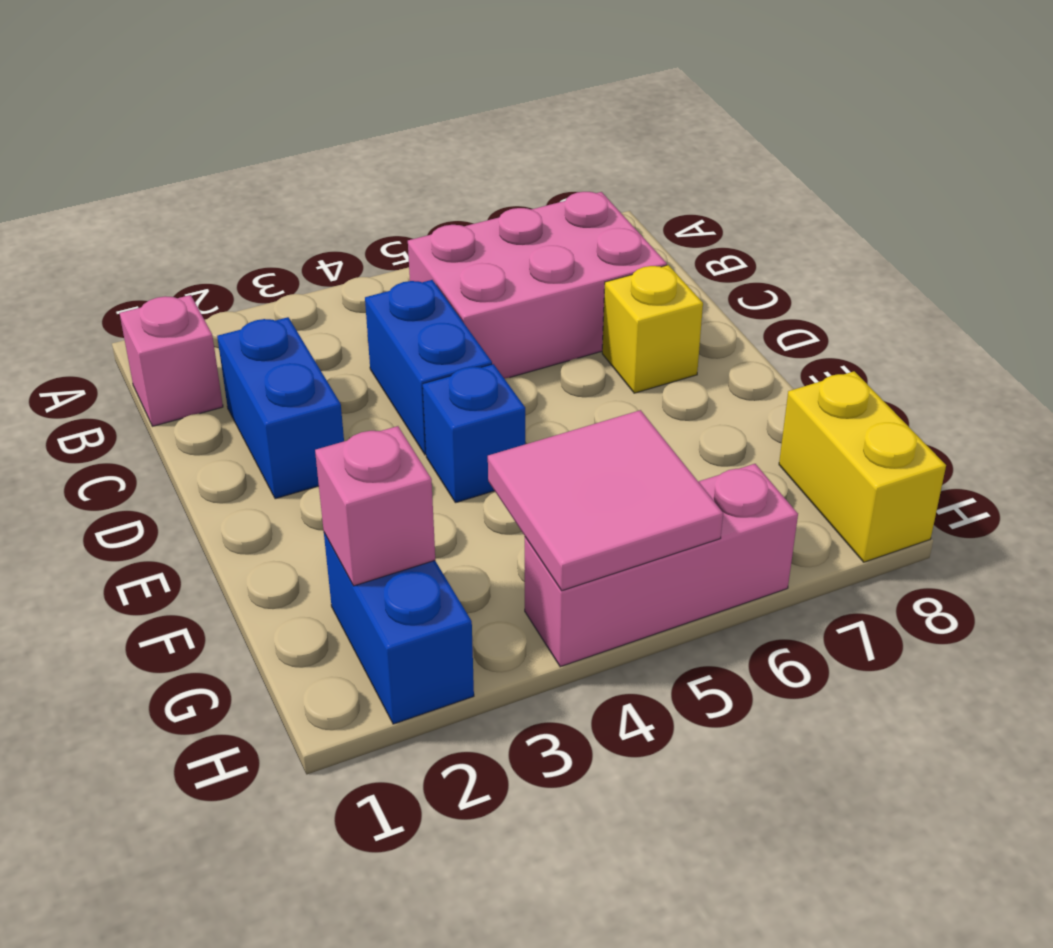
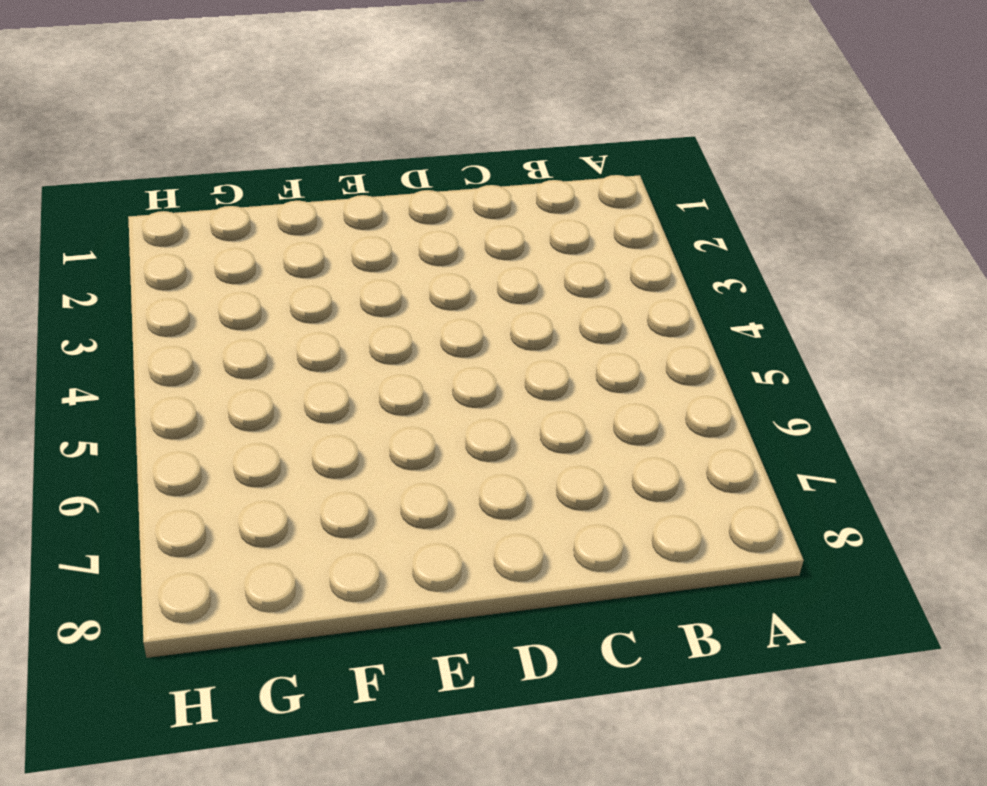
none -> pink 1x1 brick [120,295,223,426]
none -> pink 2x3 brick [408,192,667,379]

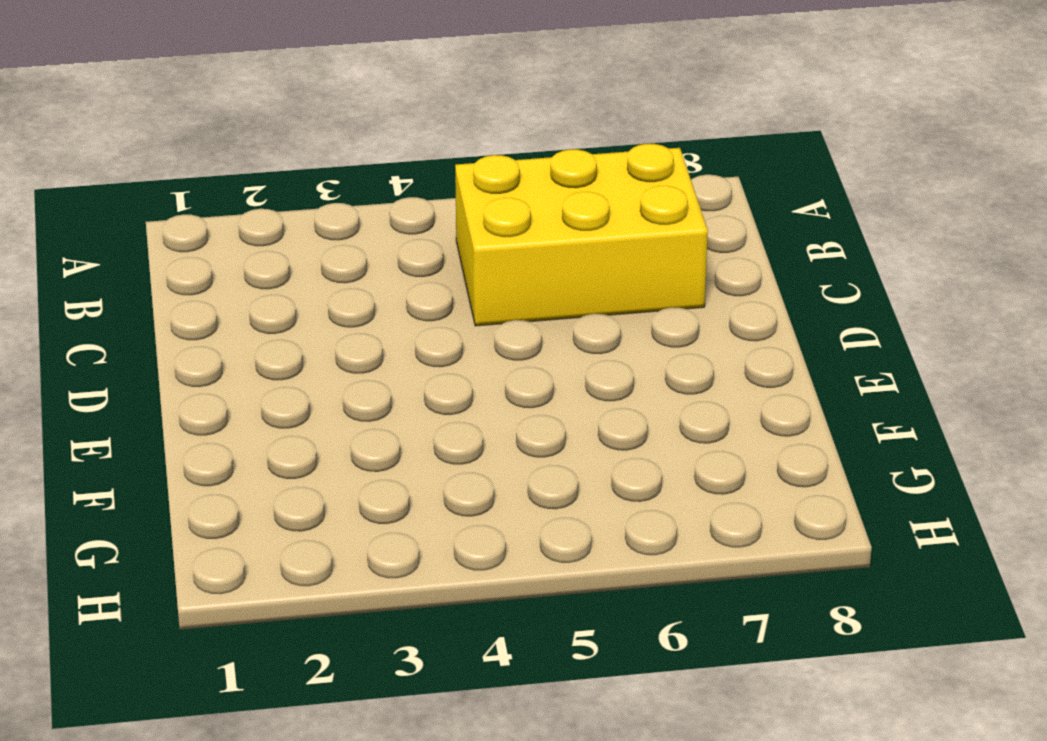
yellow 2x3 brick [455,144,708,326] -> pink 2x3 brick [408,192,667,379]
none -> pink 1x1 brick [120,295,223,426]
none -> blue 1x2 brick [217,317,344,499]

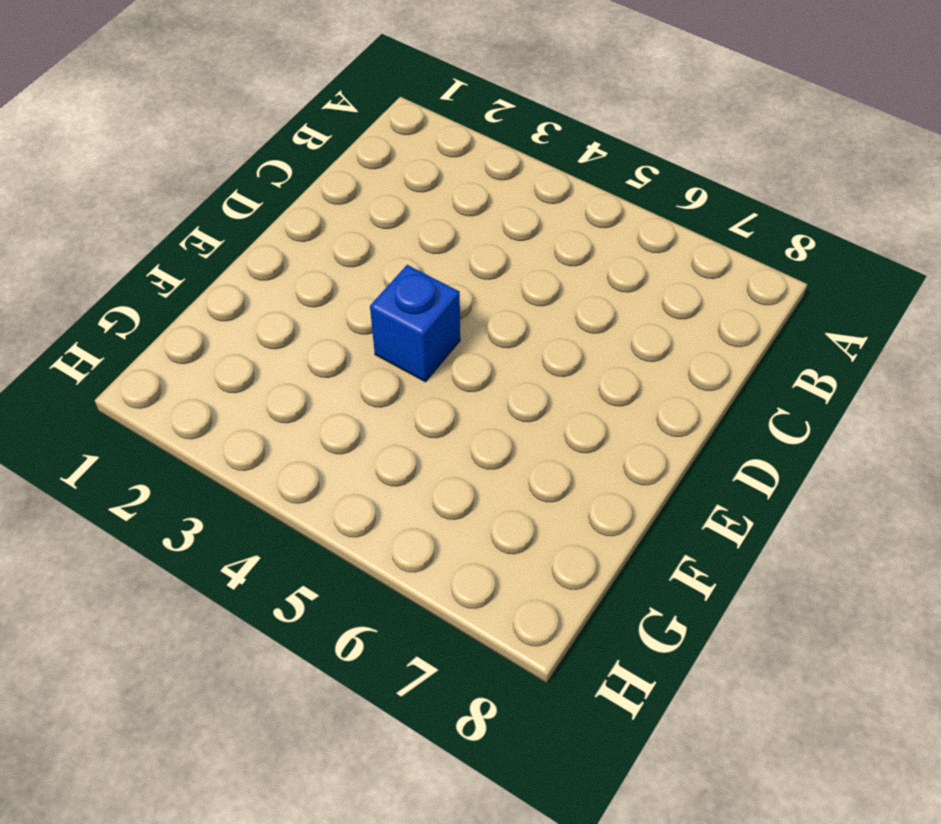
none -> pink 1x1 brick [120,295,223,426]
none -> pink 2x3 brick [408,192,667,379]

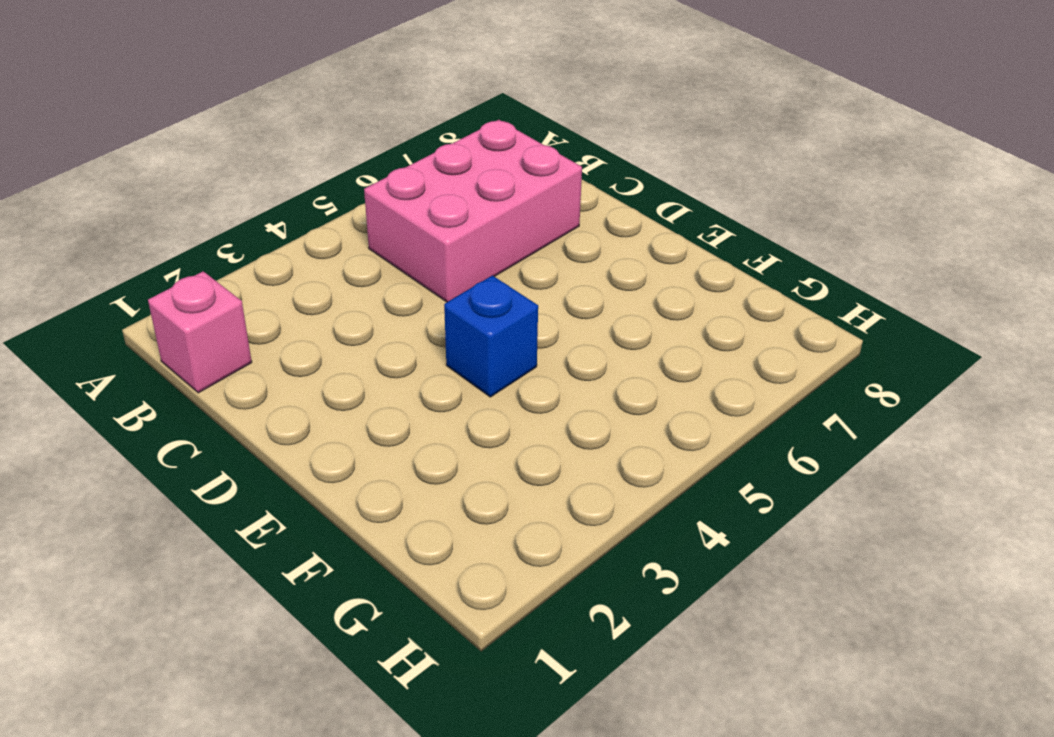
none -> blue 1x2 brick [217,317,344,499]
none -> blue 1x2 brick [365,280,492,455]

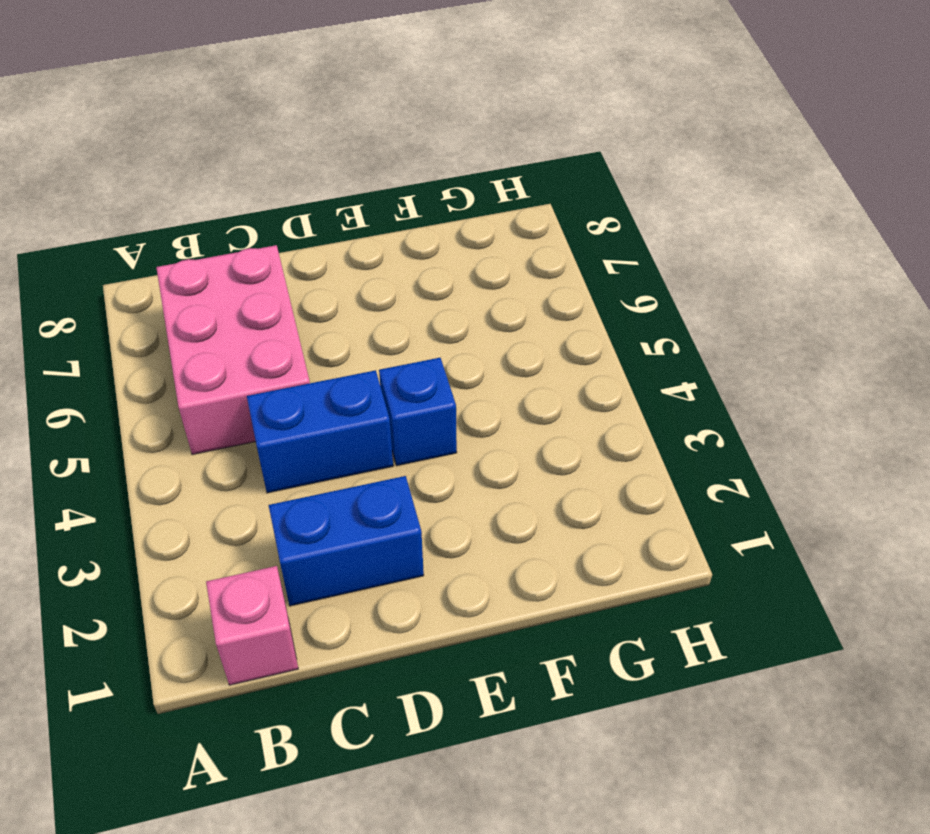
none -> yellow 1x1 brick [602,265,703,393]
none -> blue 1x2 brick [324,533,474,724]

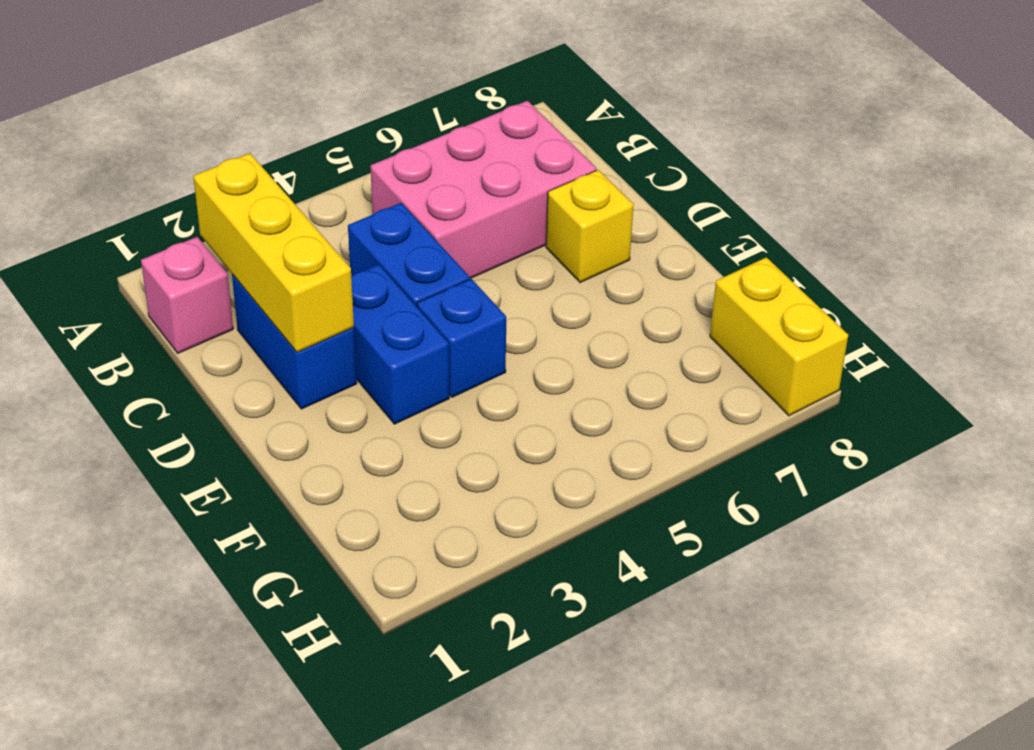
yellow 1x3 brick [193,153,354,352] -> none
blue 1x2 brick [351,265,449,424] -> blue 1x2 brick moved to [324,533,474,724]
none -> pink 1x3 brick [525,464,798,667]
none -> pink 1x1 brick [315,426,435,586]

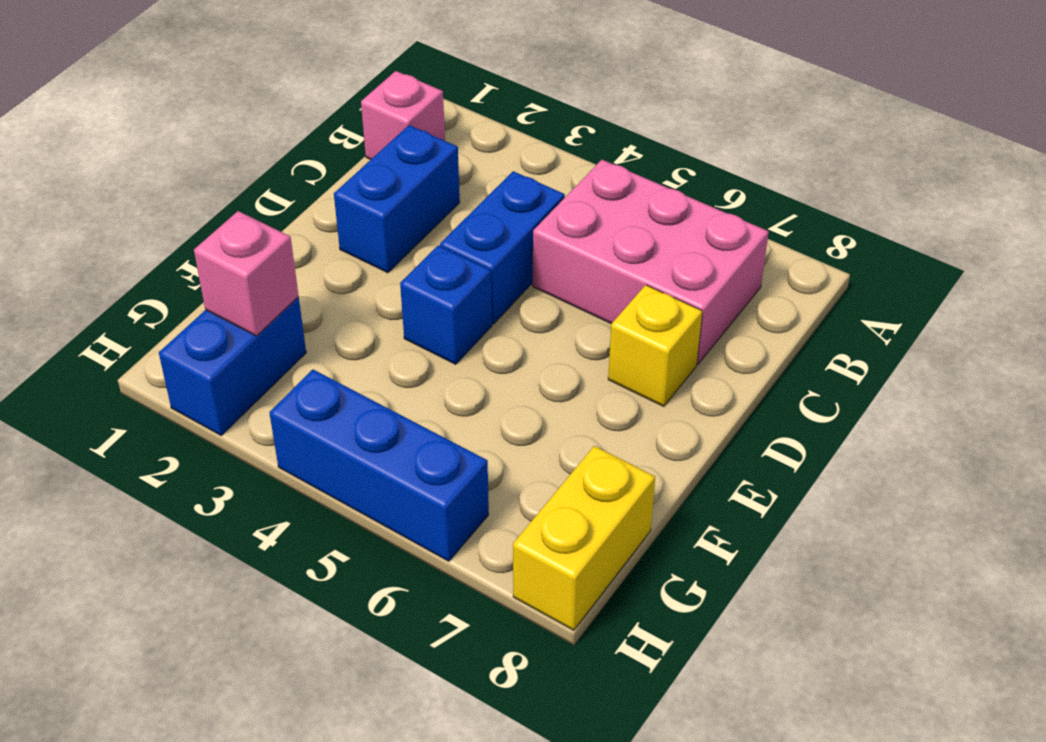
blue 1x3 brick [269,370,489,561] -> pink 1x3 brick [525,464,798,667]
none -> pink 2x2 tile [488,410,723,591]

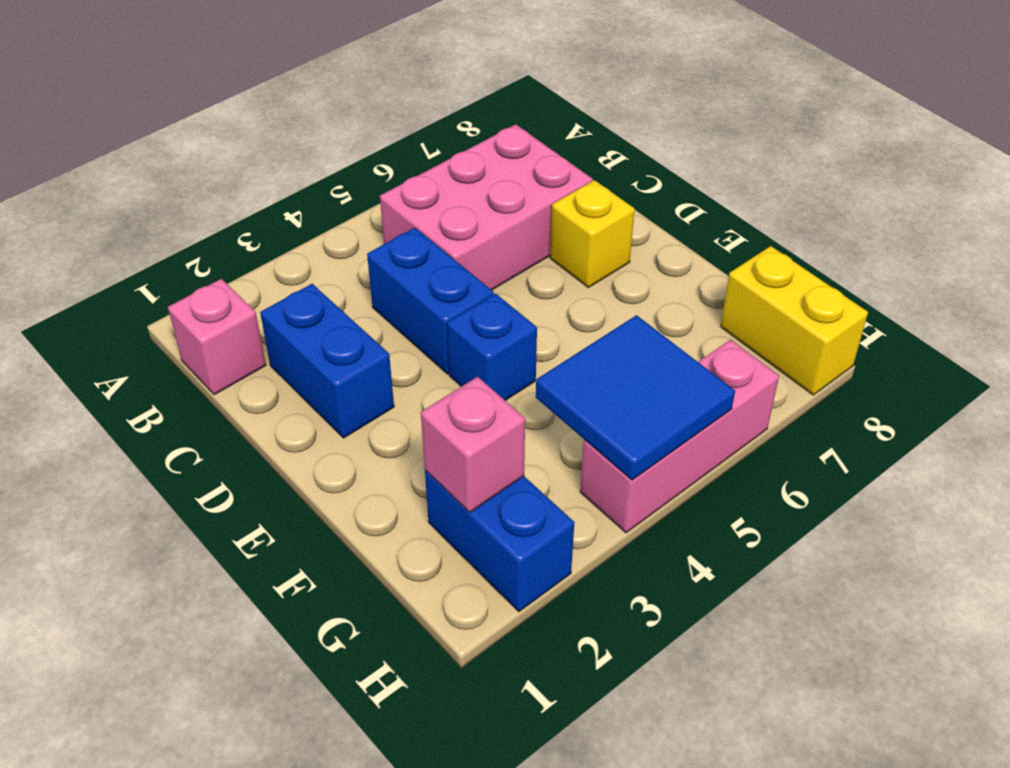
blue 2x2 tile [536,315,735,480] -> pink 2x2 tile [488,410,723,591]

